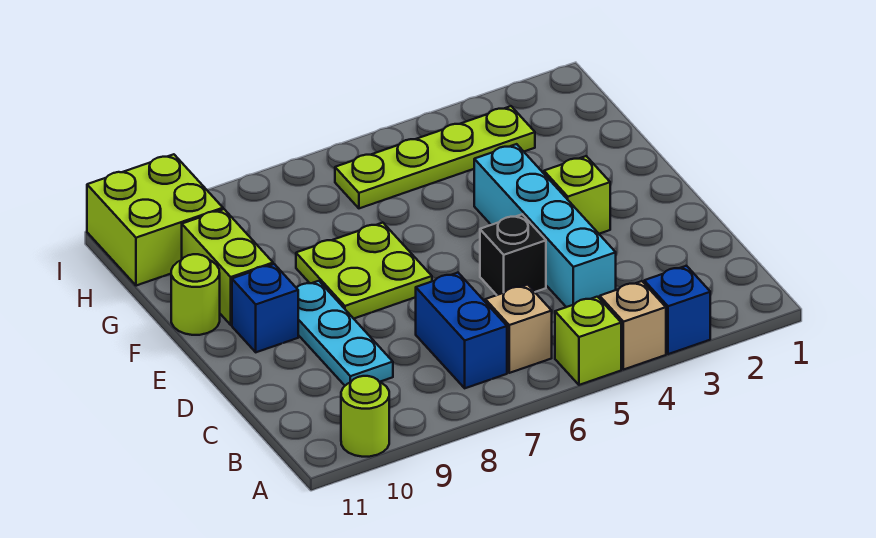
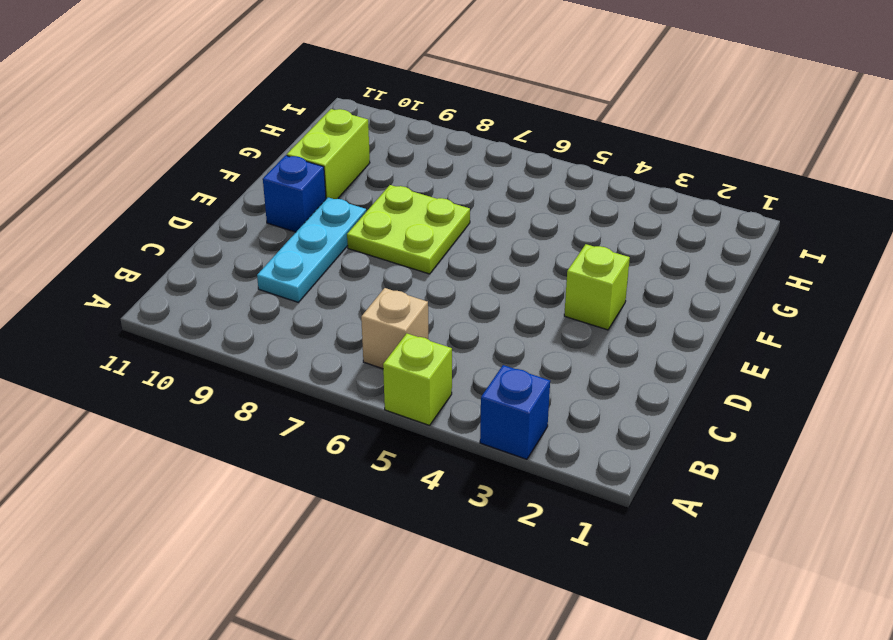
none -> tan 1x1 brick [600,281,666,370]
none -> lime 1x1 round brick [341,376,389,457]
none -> blue 1x2 brick [416,273,507,388]

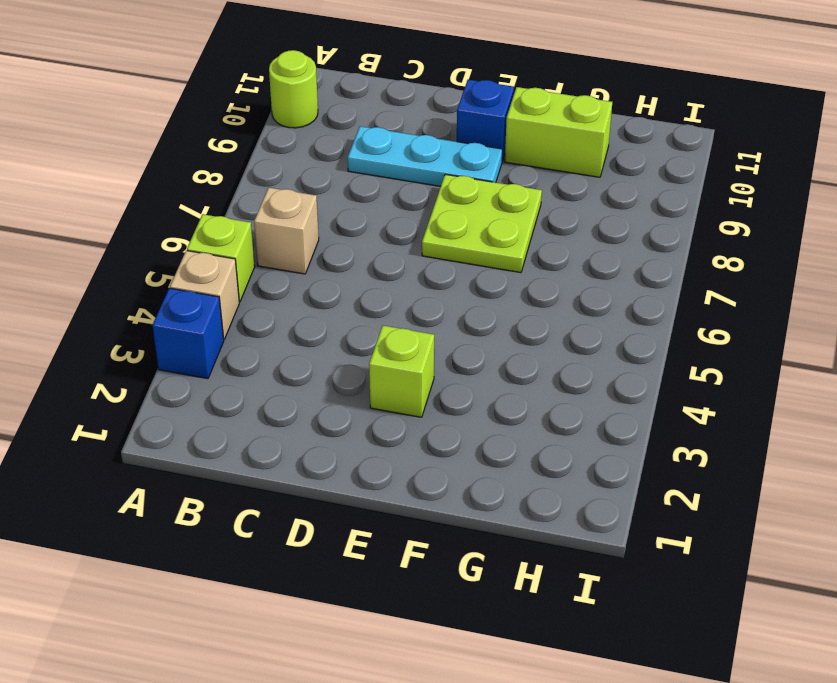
none -> blue 1x2 brick [416,273,507,388]
none -> cyan 1x4 brick [474,144,616,307]
none -> black 1x1 brick [480,215,546,295]

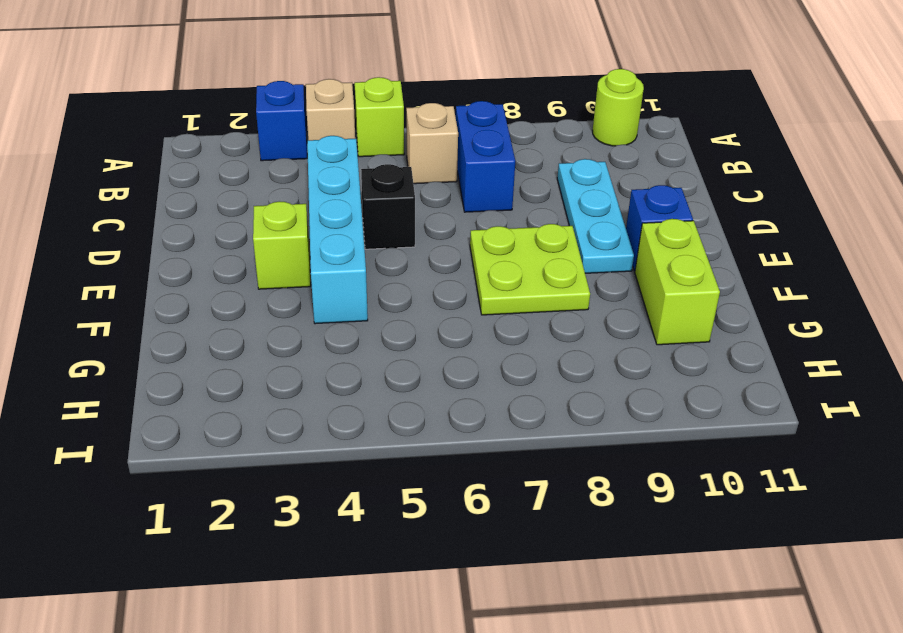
none -> lime 1x1 round brick [171,254,220,335]
none -> lime 1x4 plate [335,106,535,208]
none -> lime 2x2 brick [87,154,223,286]

